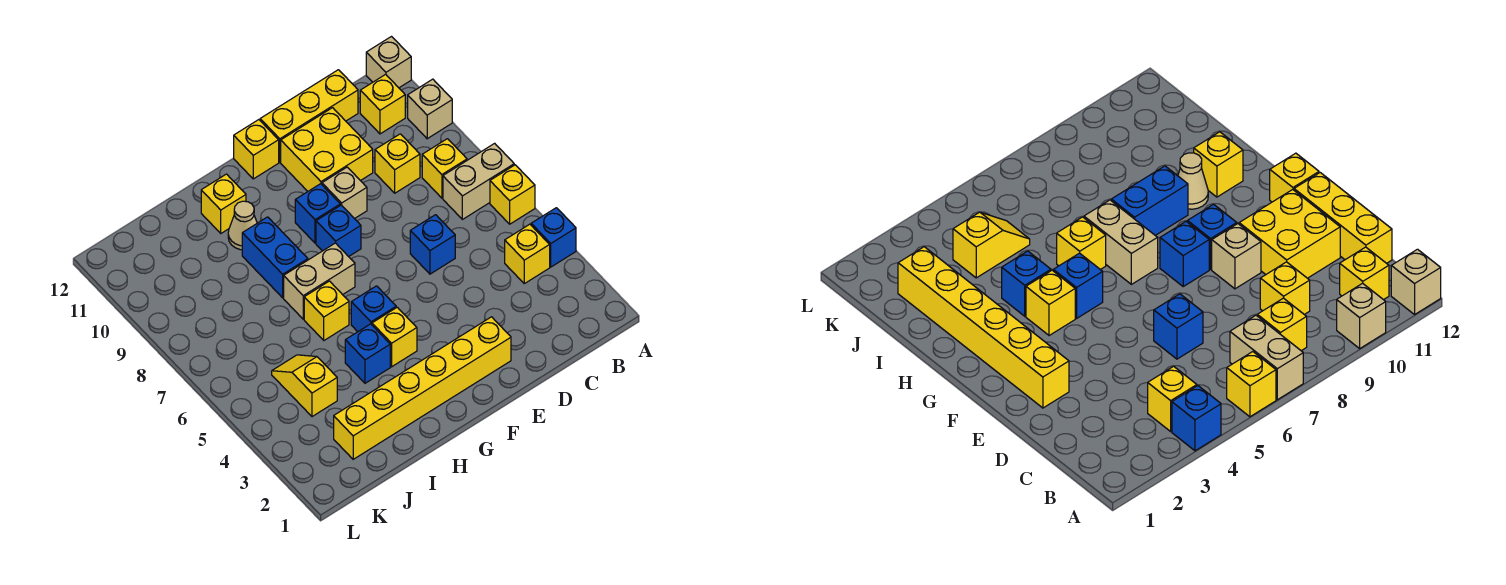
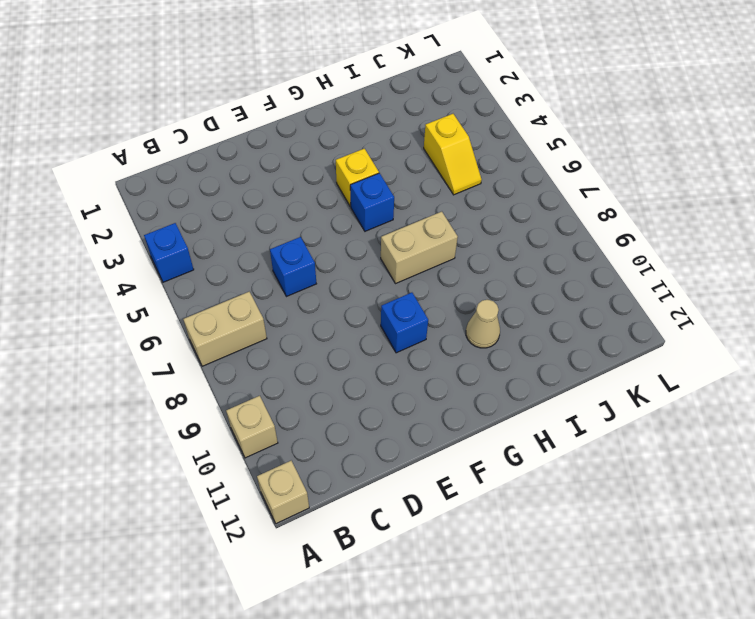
none -> yellow 1x1 brick [490,165,535,224]
none -> yellow 1x1 brick [505,224,550,284]
none -> yellow 1x1 brick [422,139,467,198]

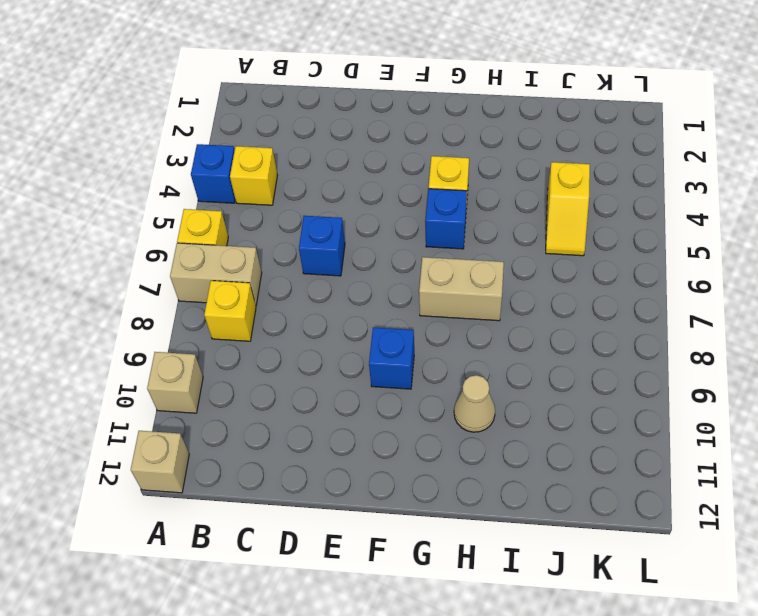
none -> yellow 1x1 brick [360,74,405,134]
none -> yellow 1x1 brick [375,134,420,193]
none -> yellow 1x3 brick [260,70,358,162]

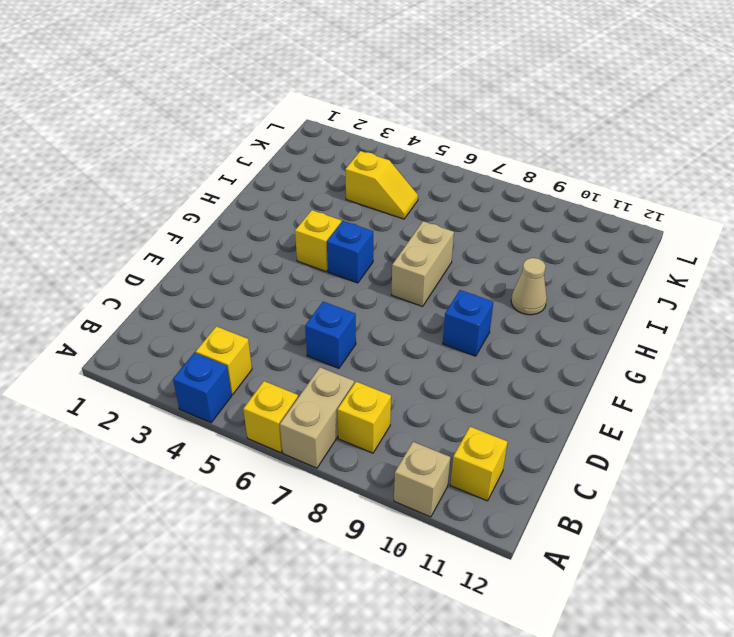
none -> tan 1x1 brick [366,37,411,88]
none -> yellow 1x1 brick [375,134,420,193]
none -> yellow 1x3 brick [260,70,358,162]

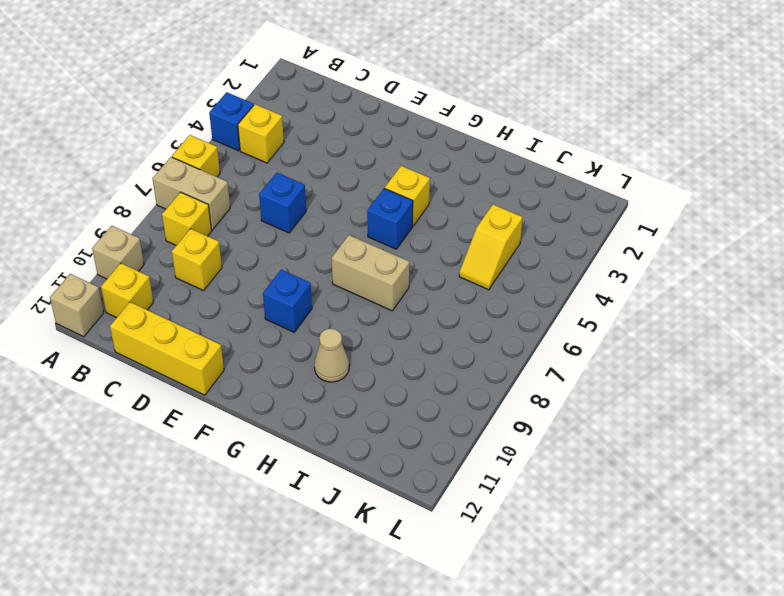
none -> yellow 2x2 brick [281,108,373,191]
none -> yellow 1x6 brick [334,317,511,459]
none -> tan 1x1 brick [322,167,367,219]

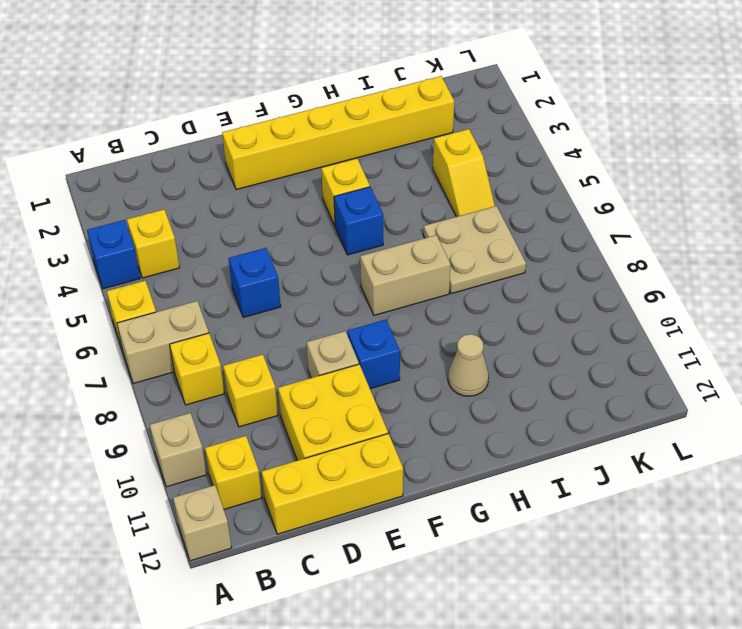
tan 2x2 plate [423,206,526,294] -> none
none -> blue 1x1 brick [316,205,361,257]
none -> yellow 1x1 brick [234,120,279,179]
none -> blue 1x1 brick [345,324,390,383]

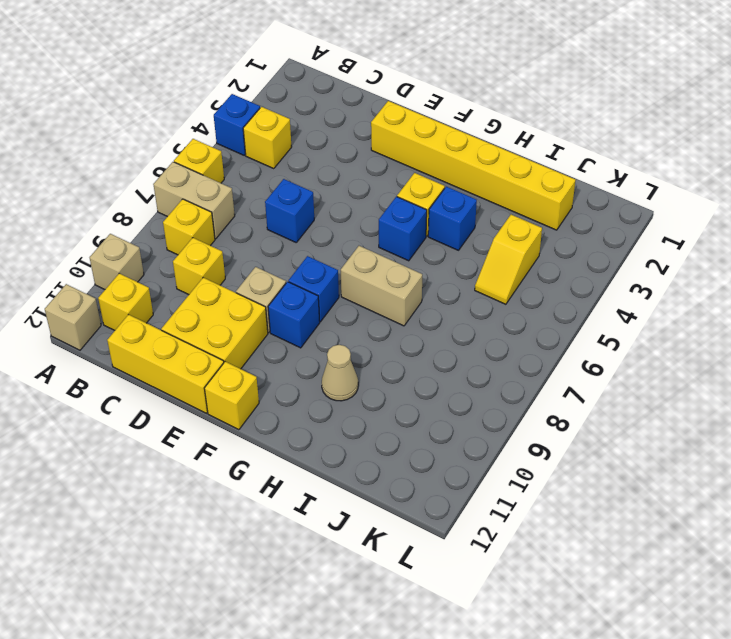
none -> yellow 1x1 brick [304,281,349,340]
none -> blue 1x2 brick [242,217,308,298]
none -> yellow 1x1 brick [201,174,246,233]

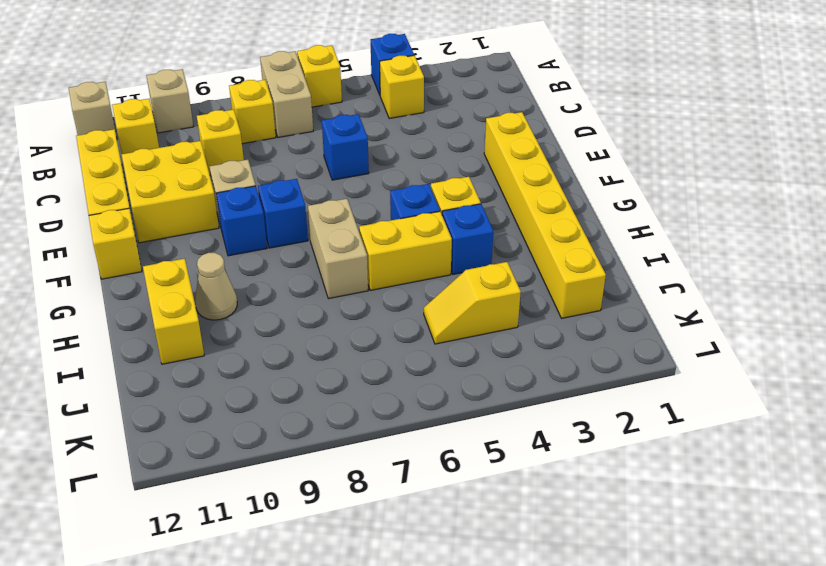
yellow 1x2 brick [359,211,452,290] -> yellow 1x1 brick [304,281,349,340]
yellow 1x2 brick [143,259,204,364] -> yellow 1x1 brick [201,174,246,233]
none -> blue 1x2 brick [242,217,308,298]

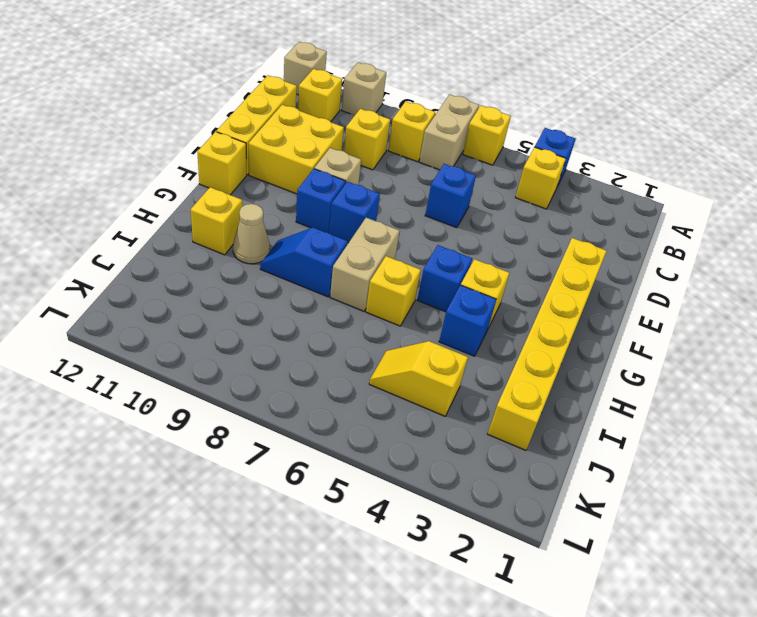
blue 1x2 slope [260,228,348,297] -> blue 1x2 brick [242,217,308,298]

